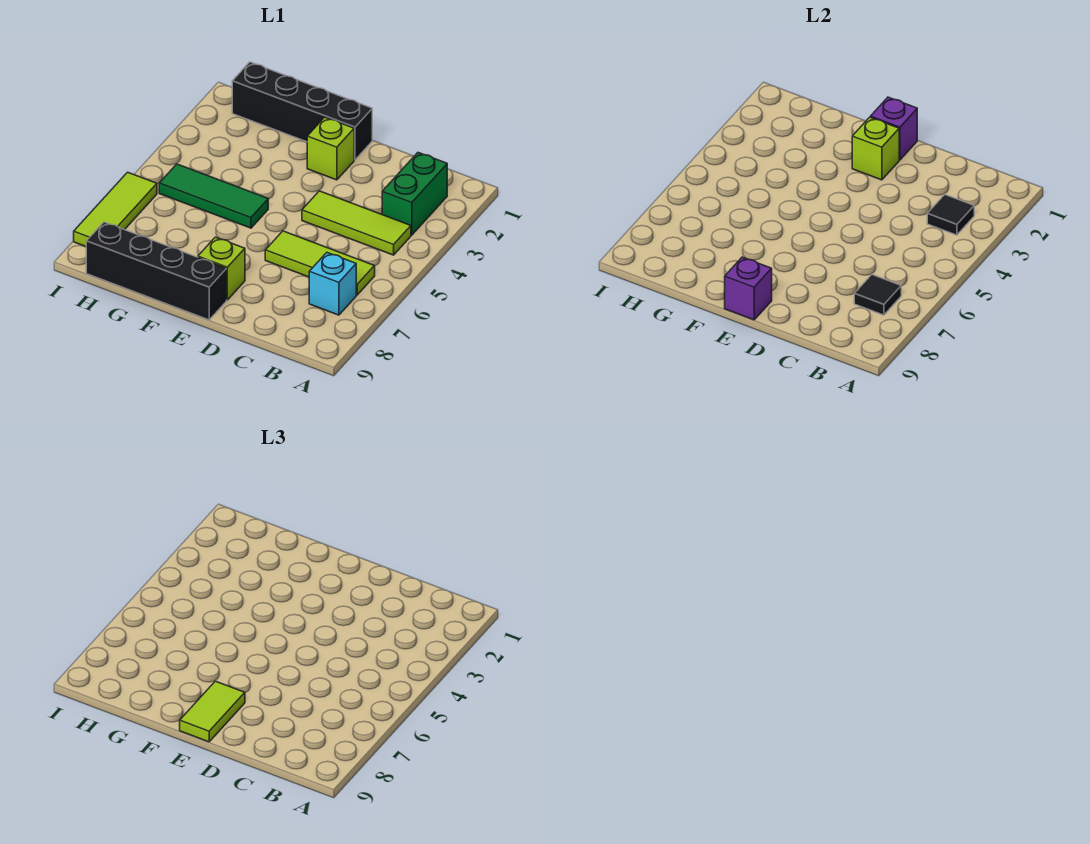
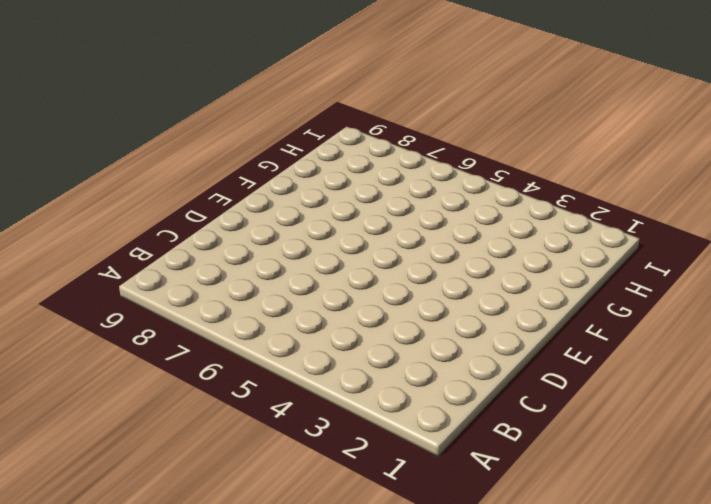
none -> green 1x2 brick [382,153,447,235]
none -> lime 1x3 tile [302,191,411,255]
none -> lime 1x3 tile [265,231,375,295]

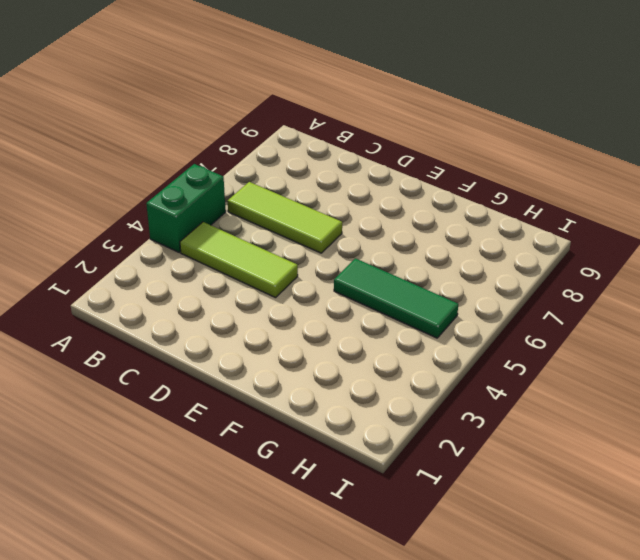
green 1x2 brick [146,164,226,252] -> green 1x2 brick moved to [382,153,447,235]
none -> cyan 1x1 brick [309,253,356,315]
none -> black 1x4 brick [232,62,372,160]
none -> lime 1x1 brick [307,117,354,180]

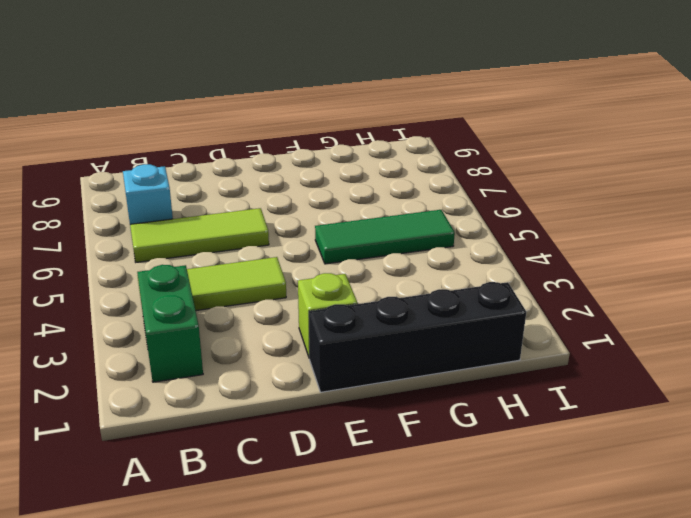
none -> lime 1x1 brick [198,237,245,300]
none -> black 1x4 brick [86,222,227,320]
none -> lime 1x3 tile [74,172,157,246]

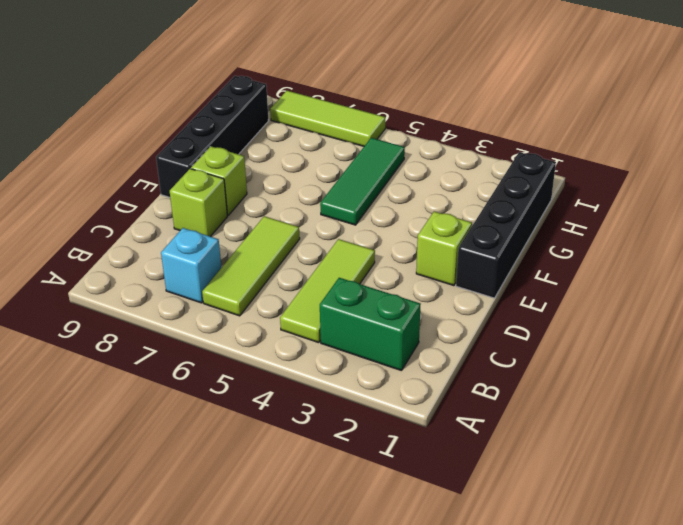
lime 1x1 brick [170,169,227,237] -> lime 1x1 brick moved to [852,117,899,180]
none -> black 1x1 tile [927,195,974,235]
none -> black 1x1 tile [854,275,901,315]
none -> purple 1x1 brick [871,97,917,160]

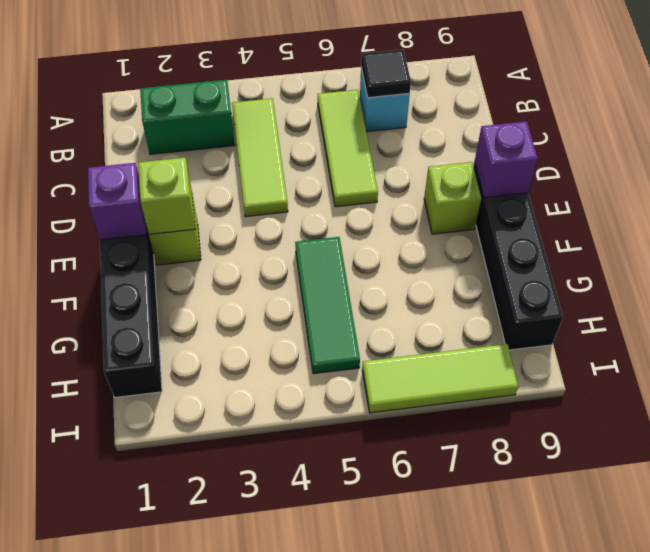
none -> black 1x1 tile [927,195,974,235]
none -> lime 1x2 tile [180,681,245,742]

